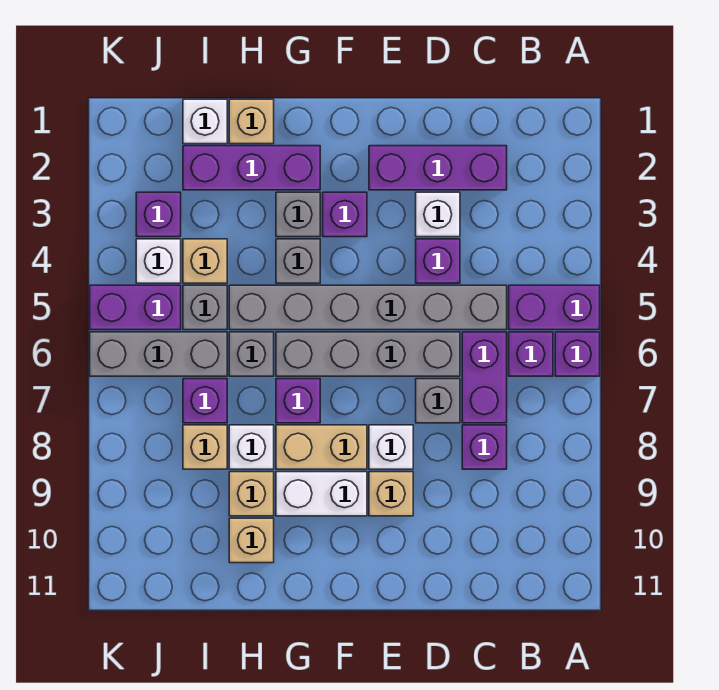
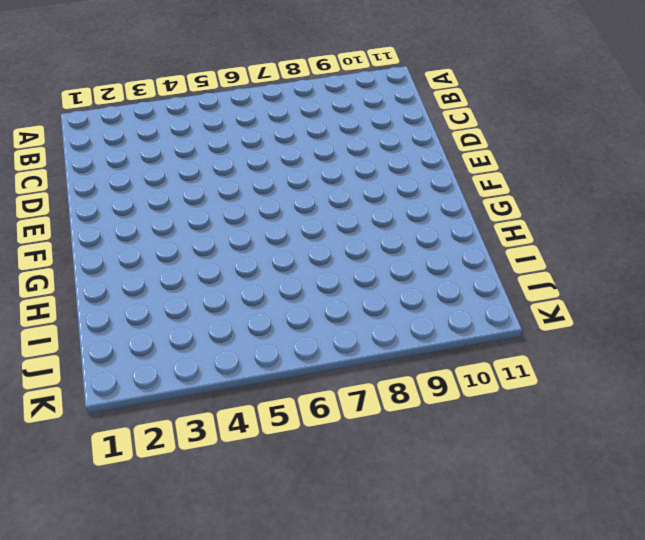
none -> purple 1x2 brick [509,285,600,330]
none -> purple 1x1 brick [555,332,600,376]
none -> purple 1x1 brick [509,332,553,376]
none -> purple 1x3 brick [369,146,507,190]

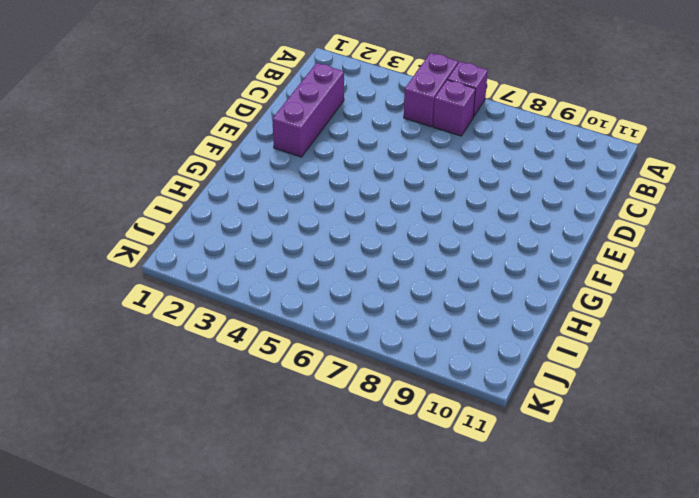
none -> grey 1x6 brick [229,285,507,330]
none -> purple 1x2 brick [462,332,507,423]
none -> purple 1x1 brick [462,425,507,469]
none -> white 1x1 brick [416,192,460,237]

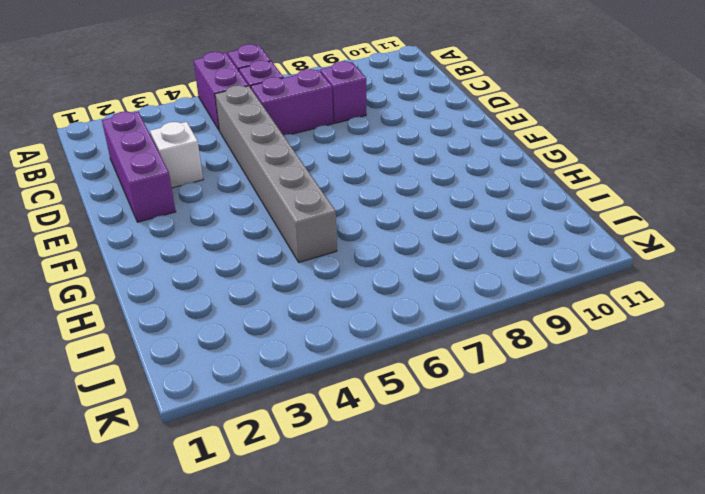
none -> purple 1x1 brick [416,239,460,283]
none -> grey 1x4 brick [276,332,460,376]
none -> grey 1x1 brick [416,379,460,423]
none -> white 1x1 brick [369,425,413,469]

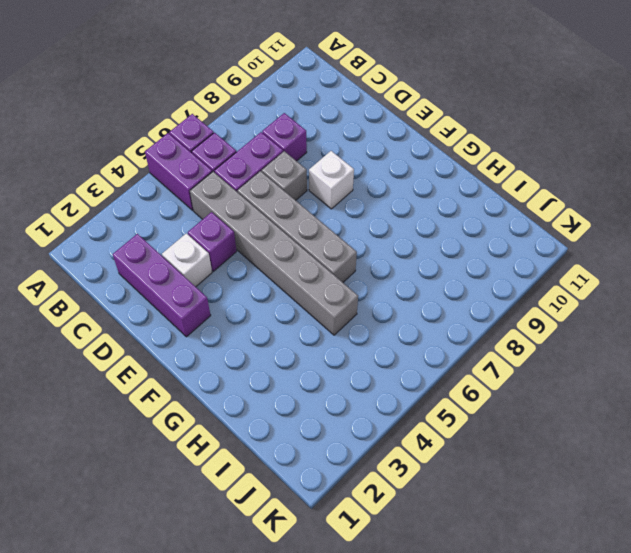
none -> tan 1x1 brick [369,472,413,516]
none -> purple 1x1 brick [323,192,367,237]
none -> tan 1x2 brick [276,425,367,469]
none -> white 1x2 brick [276,472,367,516]

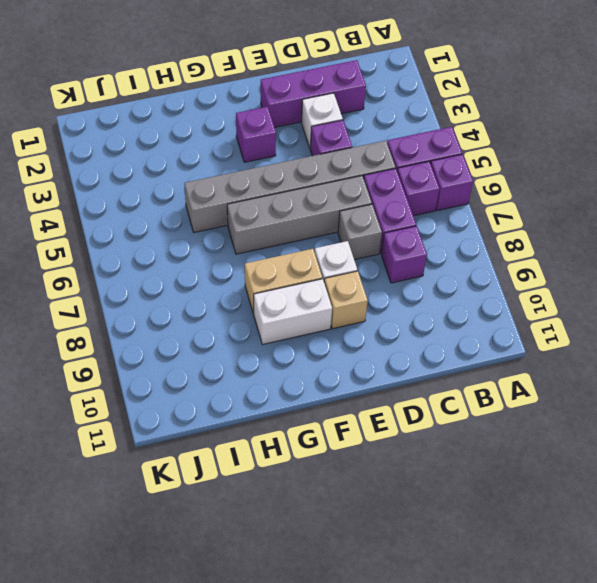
none -> purple 1x3 brick [183,146,320,190]
none -> grey 1x1 brick [276,192,320,237]
none -> grey 1x1 brick [276,239,320,283]
none -> purple 1x1 brick [276,379,320,423]

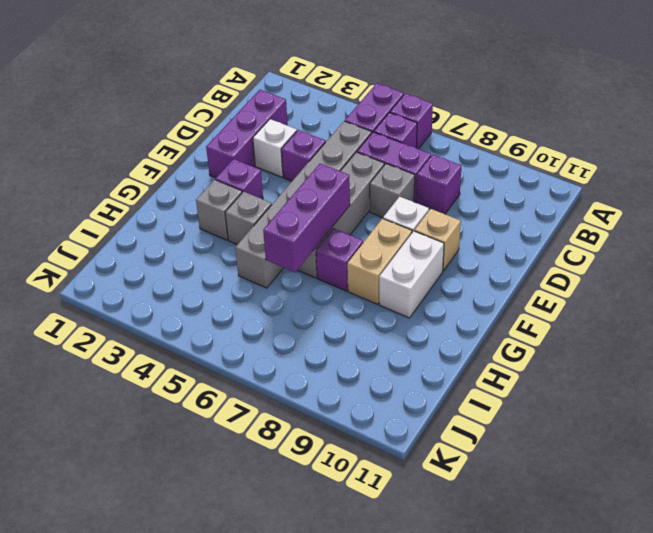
purple 1x3 brick [263,164,350,272] -> purple 1x3 brick moved to [183,146,320,190]
none -> tan 1x1 brick [229,99,274,144]
none -> grey 1x1 brick [229,332,274,376]
none -> white 1x1 brick [229,425,274,469]
none -> tan 1x1 brick [229,472,274,516]

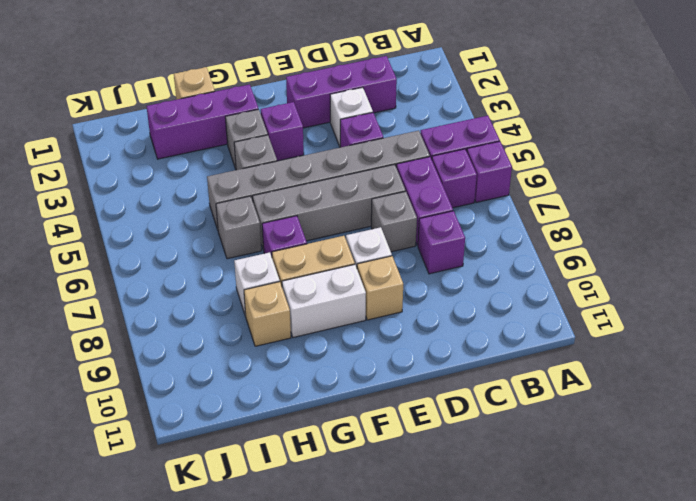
none -> tan 1x1 brick [229,518,274,563]
none -> white 1x1 brick [183,99,227,144]
none -> tan 1x1 brick [183,239,227,283]
none -> grey 1x1 brick [183,285,227,330]

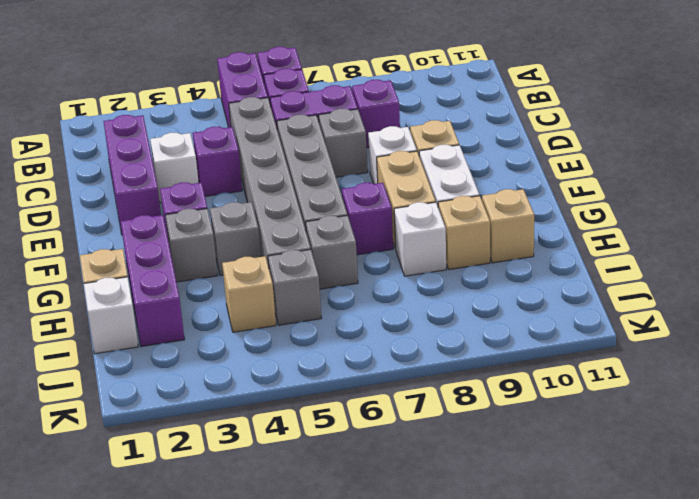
none -> grey 1x3 brick [90,332,227,376]
none -> purple 1x1 brick [183,379,227,423]
none -> tan 1x1 brick [183,425,227,469]
none -> purple 1x1 brick [136,192,181,237]

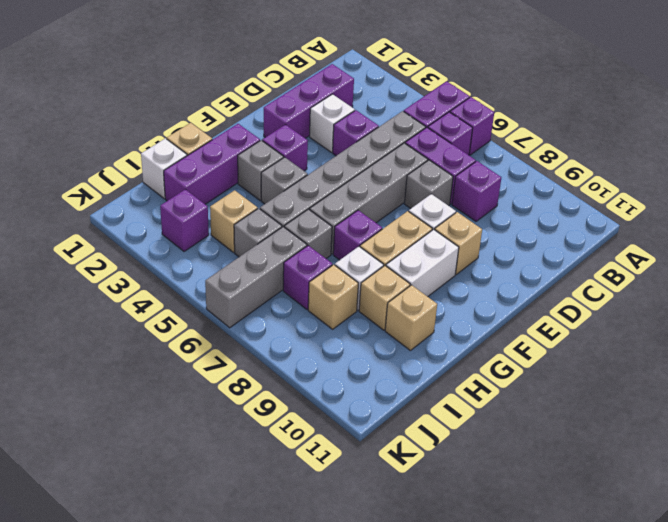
none -> white 1x1 brick [136,239,181,283]
none -> purple 1x2 brick [90,285,181,330]

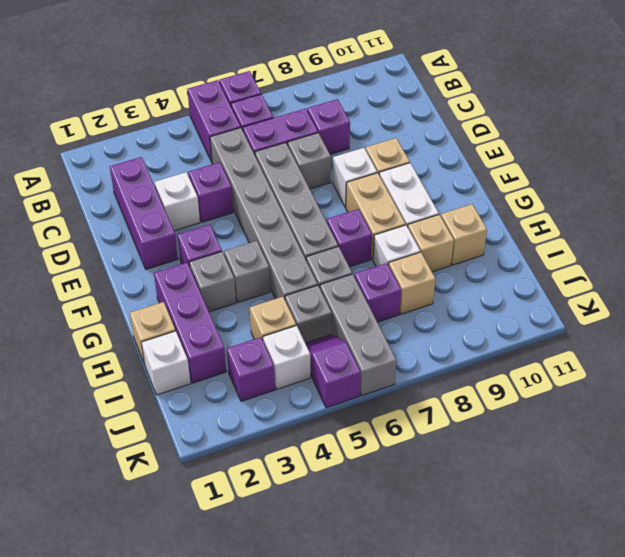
purple 1x2 slope [305,334,361,408] -> purple 1x2 brick [90,285,181,330]

